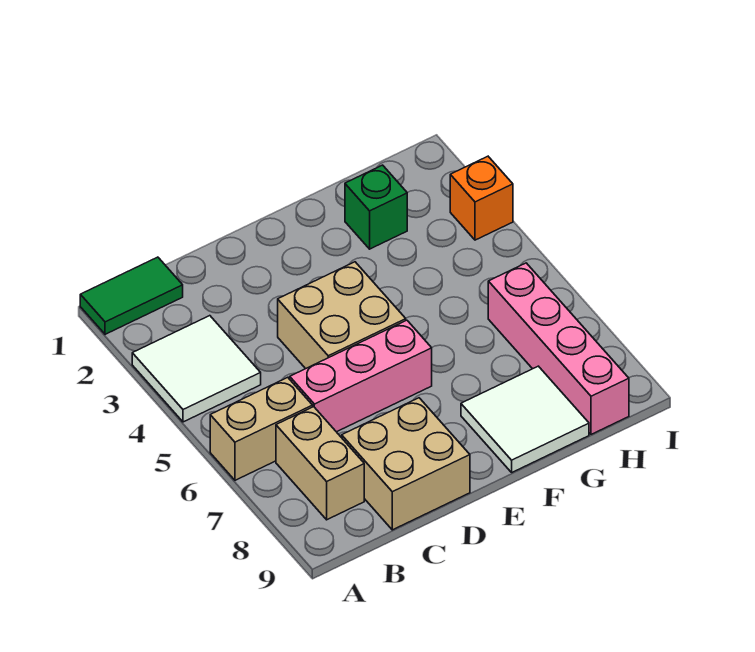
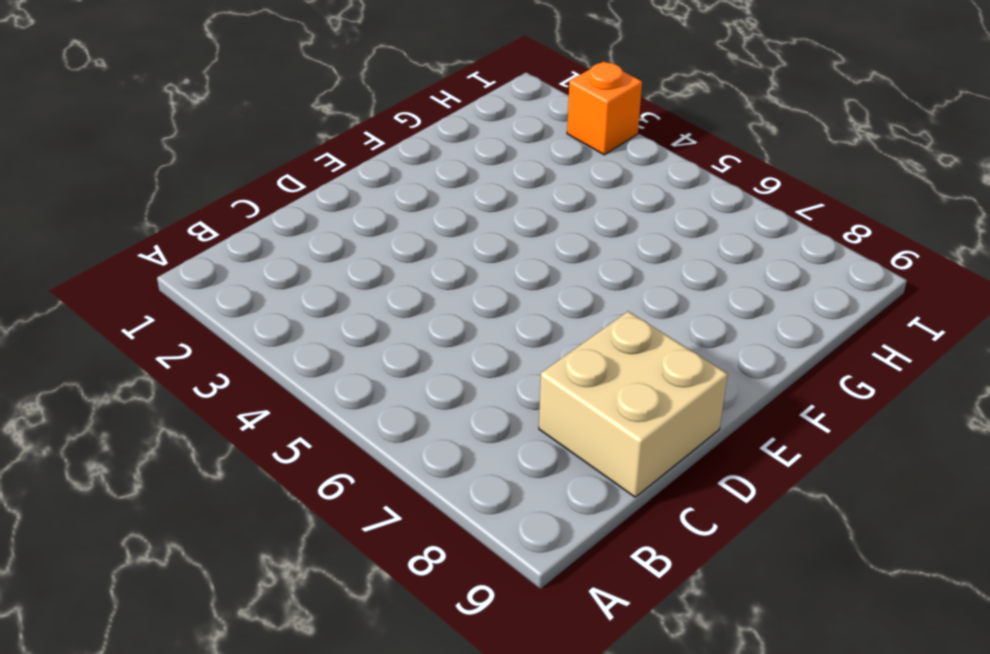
none -> green 1x2 tile [80,257,183,334]
none -> white 2x2 tile [132,316,261,422]

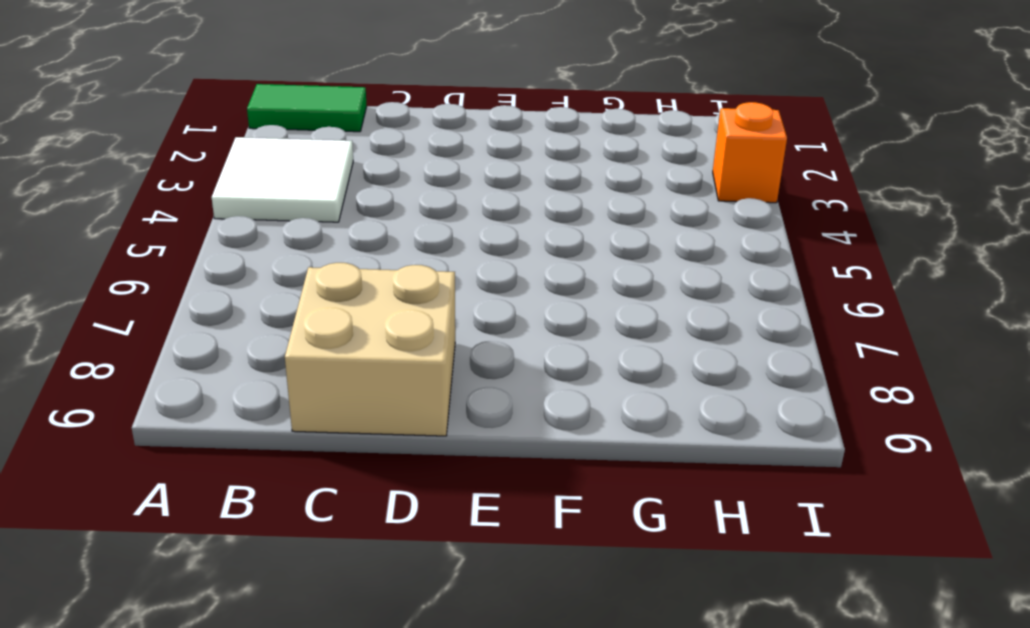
none -> tan 1x2 brick [210,377,313,480]
none -> tan 1x2 brick [276,407,364,520]

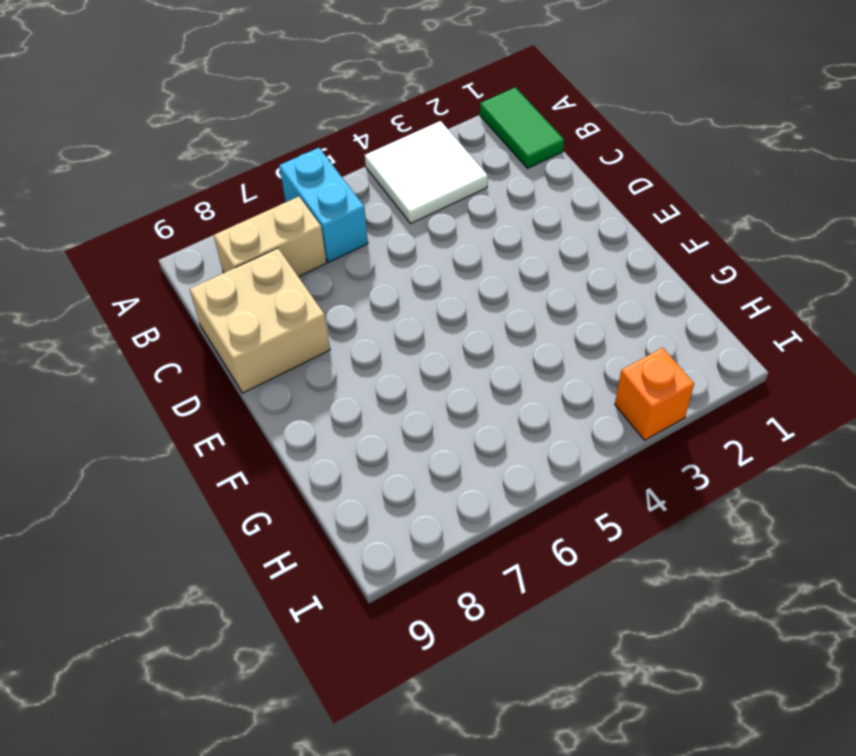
cyan 1x2 brick [279,148,368,262] -> tan 1x2 brick [210,377,313,480]
none -> pink 1x3 brick [290,320,432,432]
none -> tan 2x2 brick [278,262,406,369]

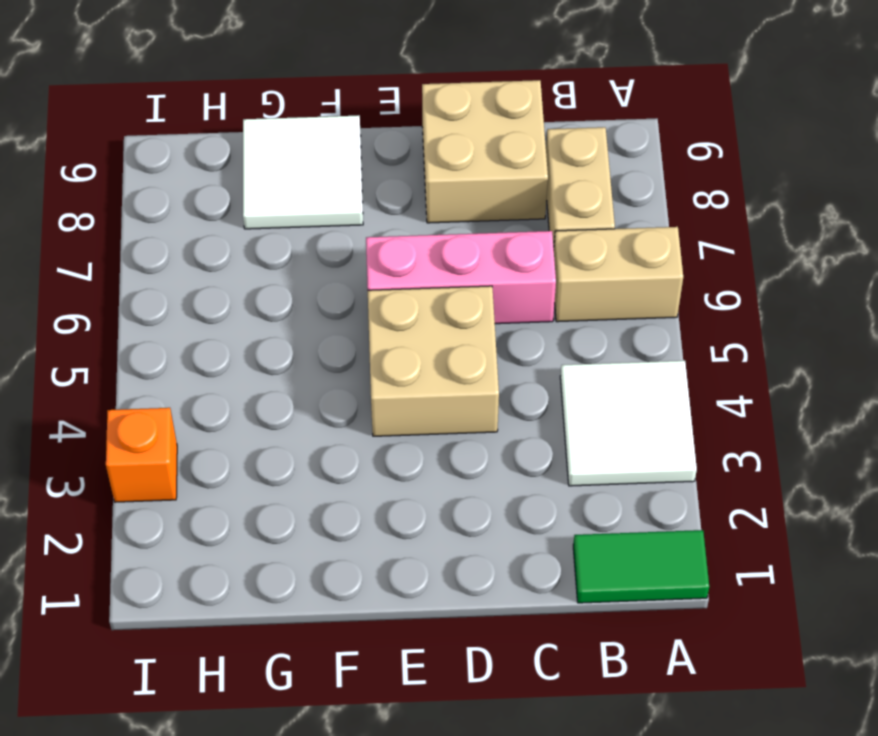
none -> green 1x1 brick [345,165,407,249]
none -> pink 1x4 brick [488,263,629,434]

